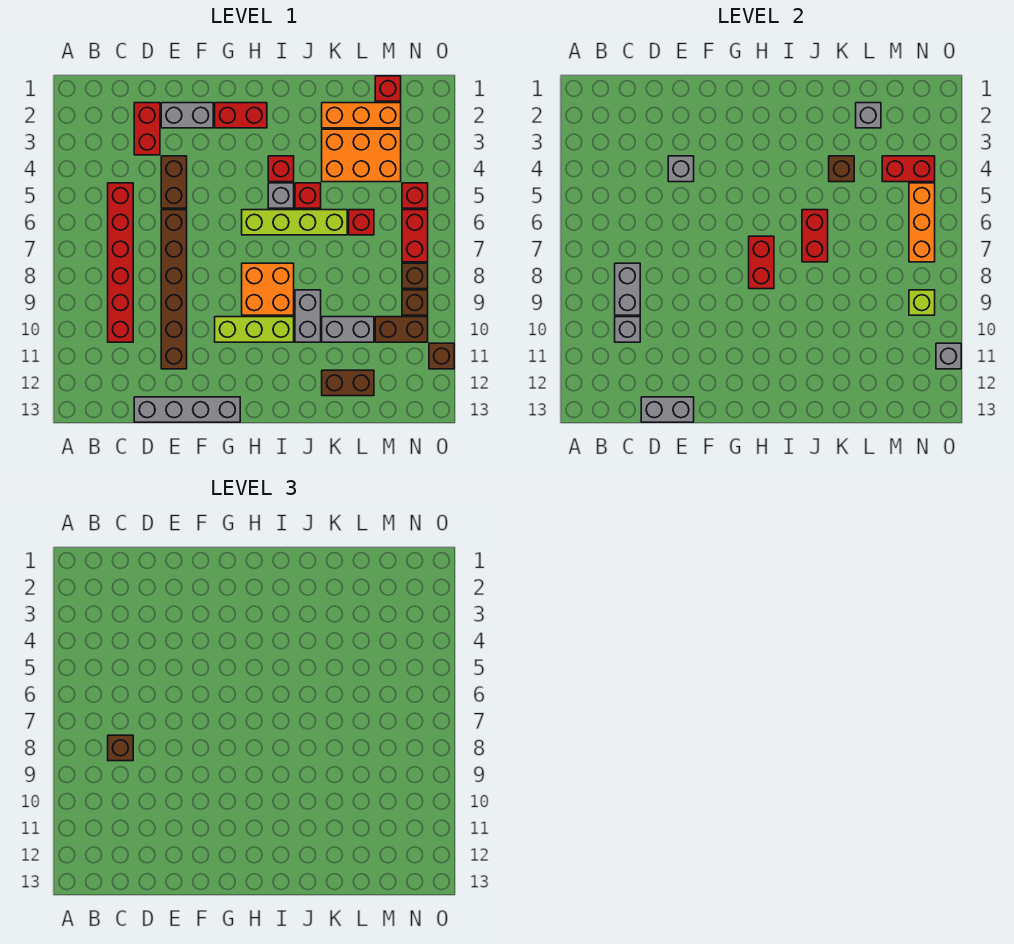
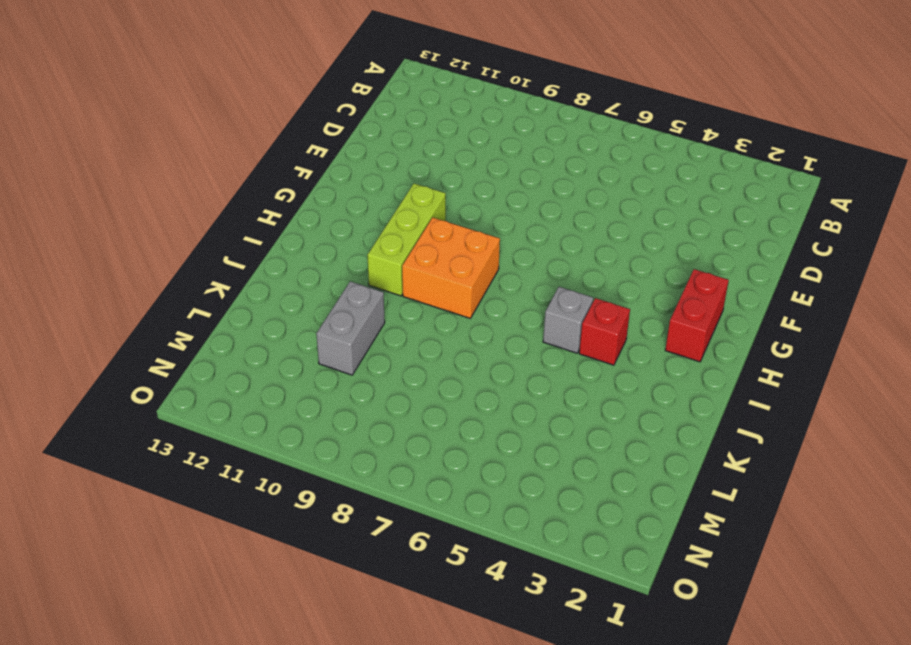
none -> red 1x6 brick [108,183,133,342]
none -> red 1x2 brick [134,103,160,155]
none -> grey 1x4 brick [134,397,240,422]
none -> grey 1x2 brick [161,103,213,128]

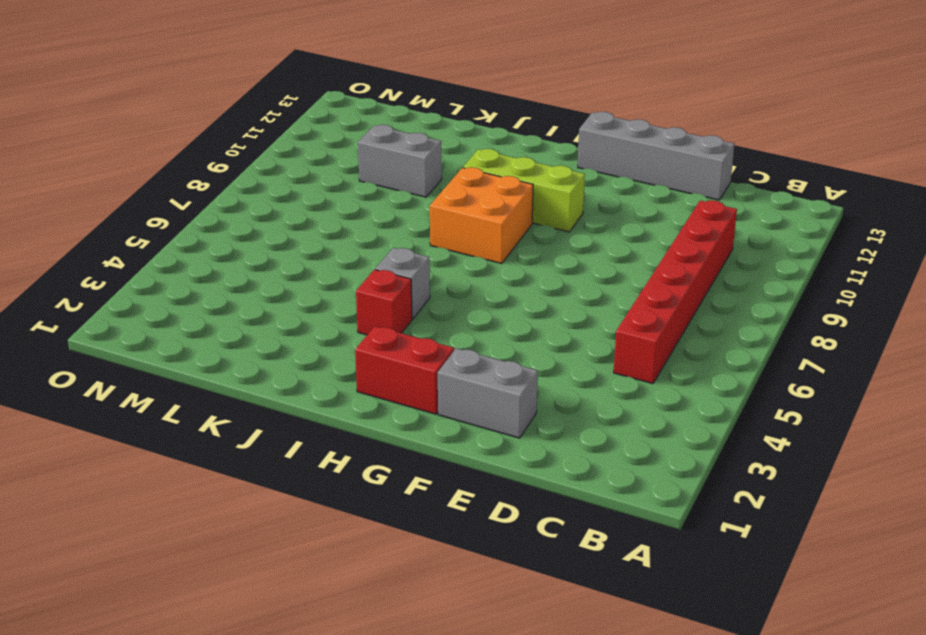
none -> red 1x2 brick [134,103,160,155]
none -> brown 1x2 brick [161,156,187,208]
none -> brown 1x6 brick [161,210,187,369]
none -> lime 1x4 brick [242,210,347,235]

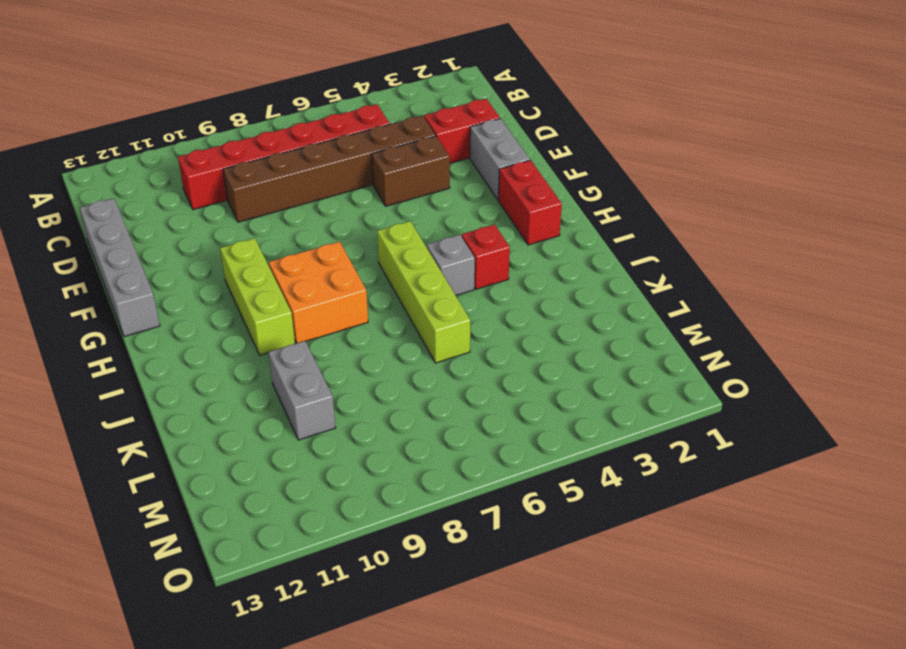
brown 1x6 brick [223,116,436,222] -> brown 1x6 brick moved to [161,210,187,369]
none -> red 1x1 brick [295,183,321,208]
none -> grey 1x2 brick [295,290,321,342]
none -> orange 1x3 brick [322,103,401,128]
none -> orange 2x3 brick [322,129,401,182]

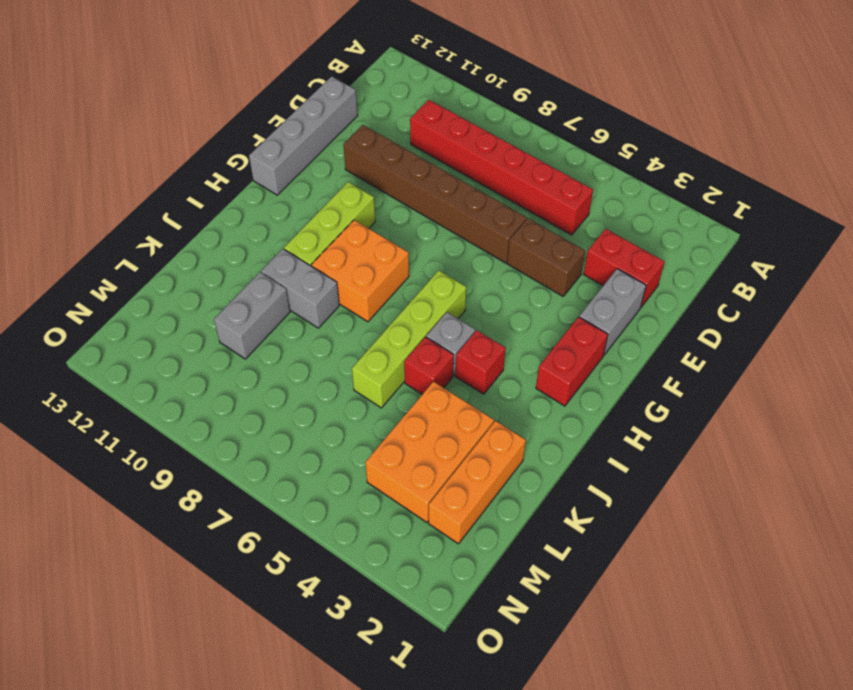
none -> brown 1x2 brick [322,370,374,396]
none -> red 1x1 brick [349,210,374,235]
none -> red 1x1 brick [375,76,401,101]
none -> brown 1x2 brick [375,317,428,342]

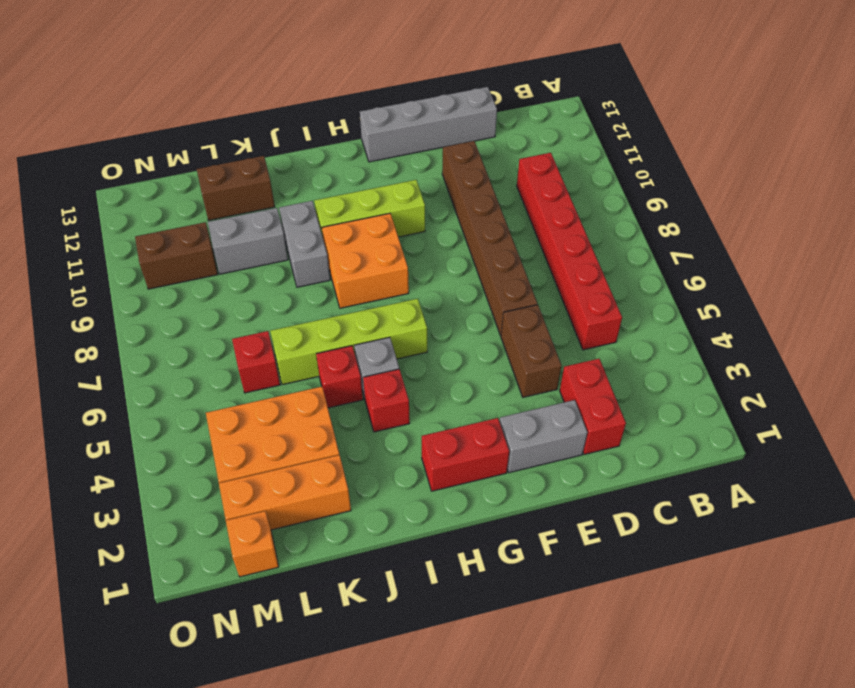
orange 1x1 brick [226,511,279,577] -> red 1x1 brick [375,76,401,101]
none -> red 1x1 brick [402,183,428,208]
none -> red 1x2 brick [402,210,428,262]
none -> brown 1x1 brick [402,263,428,289]
none -> brown 1x1 brick [402,290,428,315]

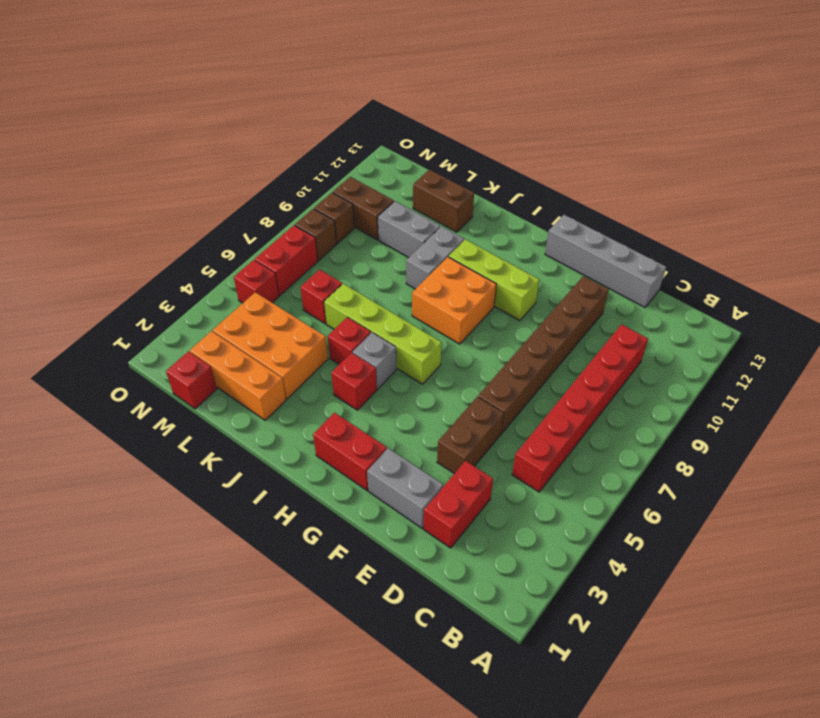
none -> brown 1x1 brick [429,343,454,369]
none -> grey 1x2 brick [615,263,640,315]
none -> grey 1x1 brick [615,317,640,342]
none -> grey 1x2 brick [641,397,694,422]

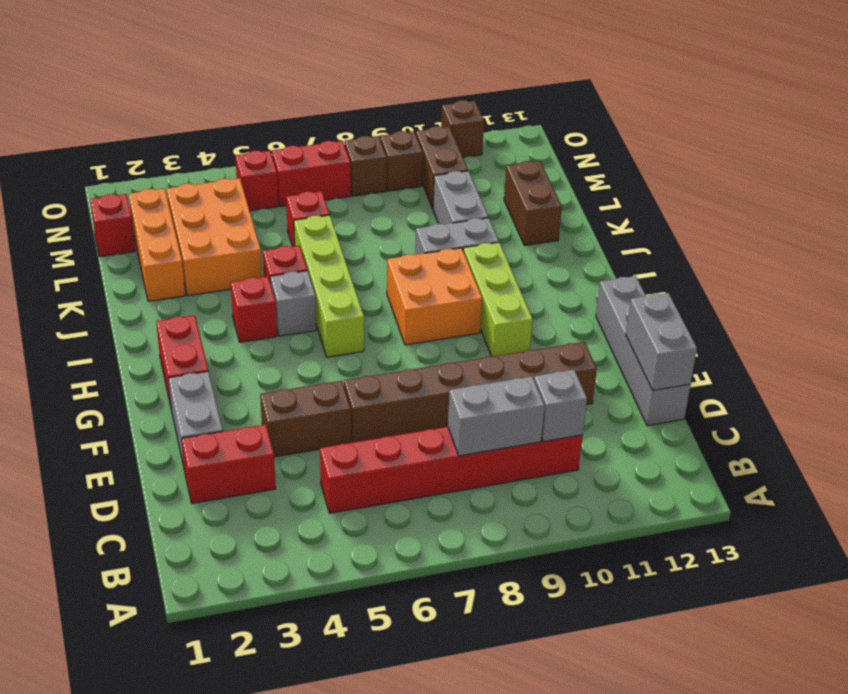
none -> grey 1x1 brick [668,156,694,182]
none -> red 1x2 brick [749,236,774,289]
none -> red 1x2 brick [802,210,828,262]
none -> brown 1x1 brick [829,156,854,182]

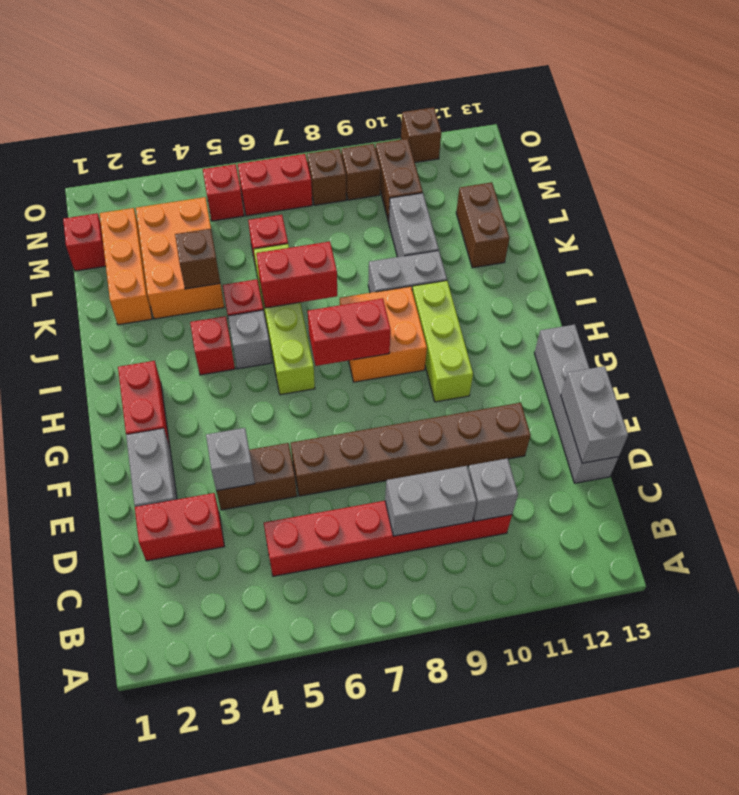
none -> grey 1x1 brick [856,103,881,128]
none -> red 1x2 brick [882,156,935,182]
none -> orange 1x3 brick [909,183,935,262]
none -> lime 1x1 brick [909,290,935,315]

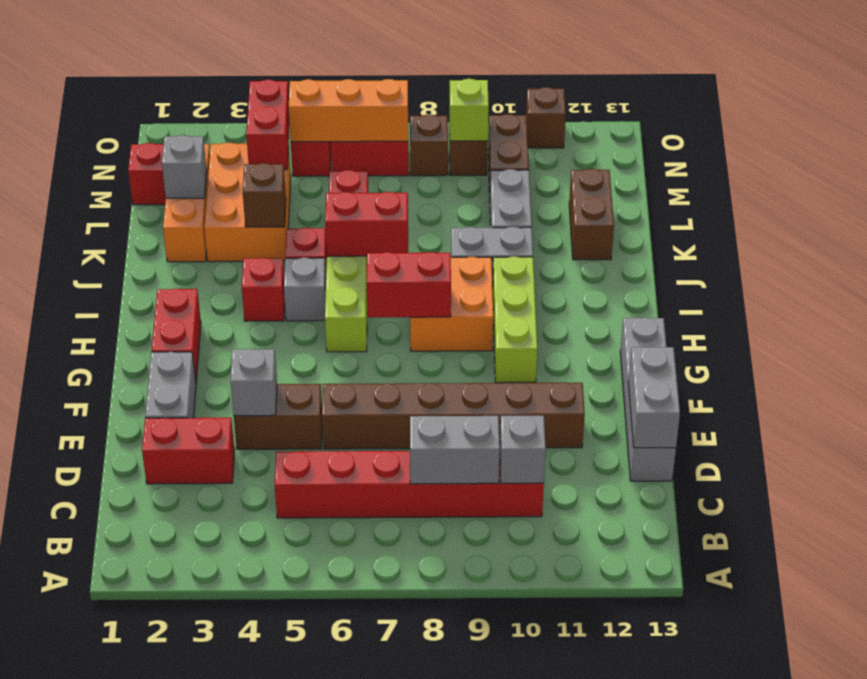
none -> grey 1x1 brick [936,343,961,369]
none -> brown 1x1 brick [108,735,133,761]

